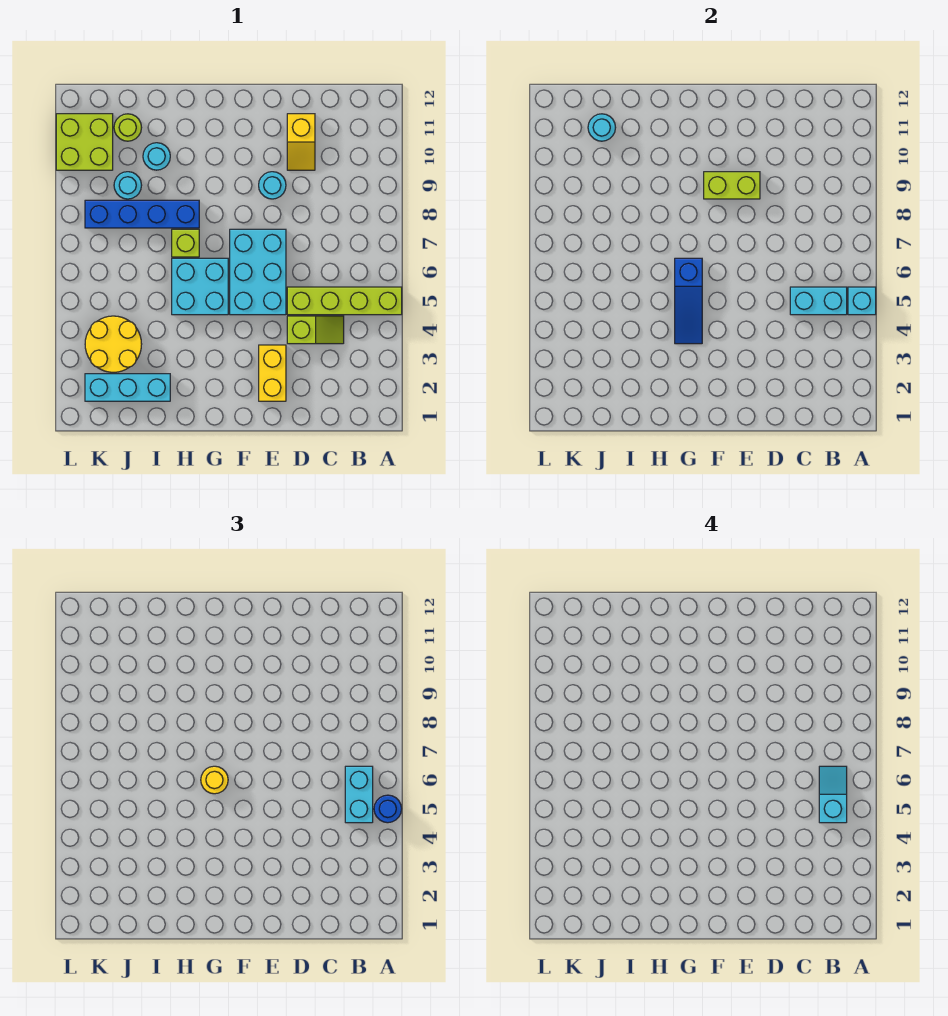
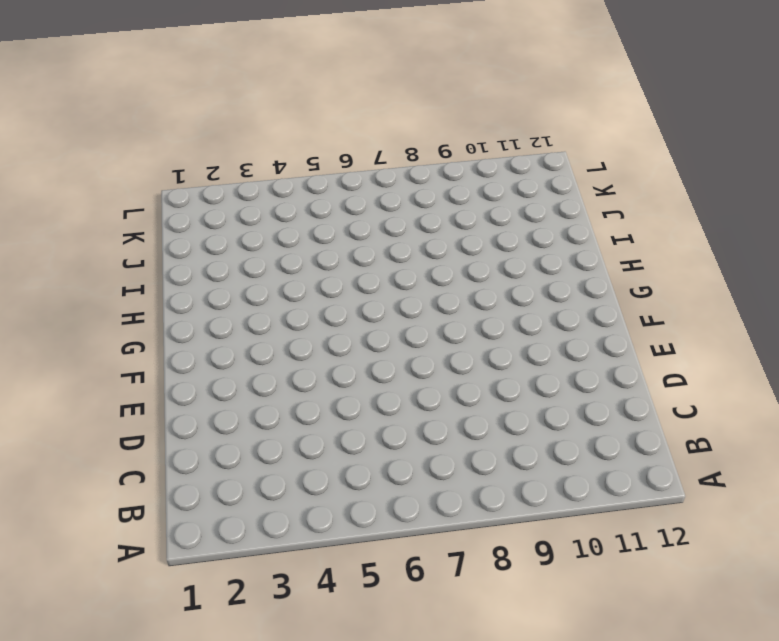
none -> lime 1x4 brick [287,287,402,315]
none -> lime 1x2 slope [287,316,344,344]
none -> yellow 1x2 slope [287,114,315,170]

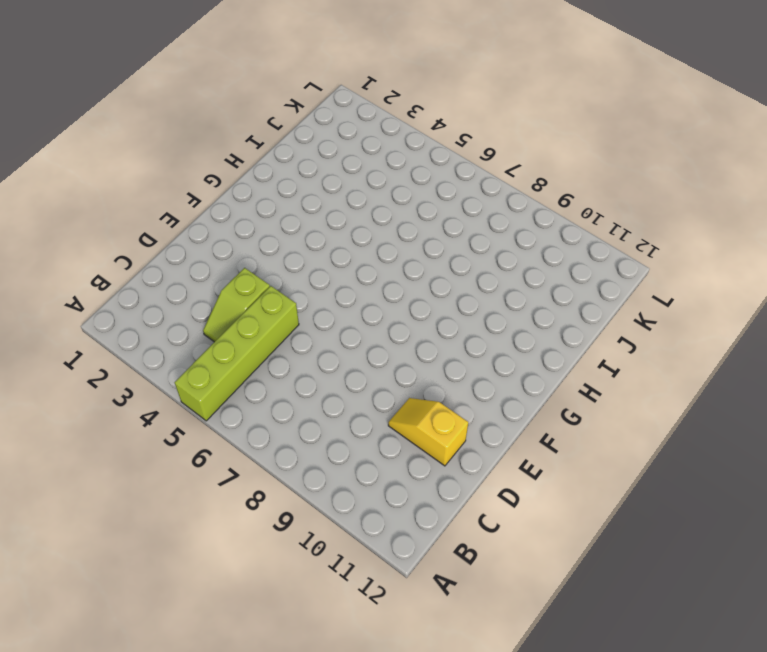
none -> yellow 1x2 brick [259,345,286,401]
none -> cyan 2x3 brick [230,229,286,315]
none -> cyan 1x1 round brick [259,172,286,199]

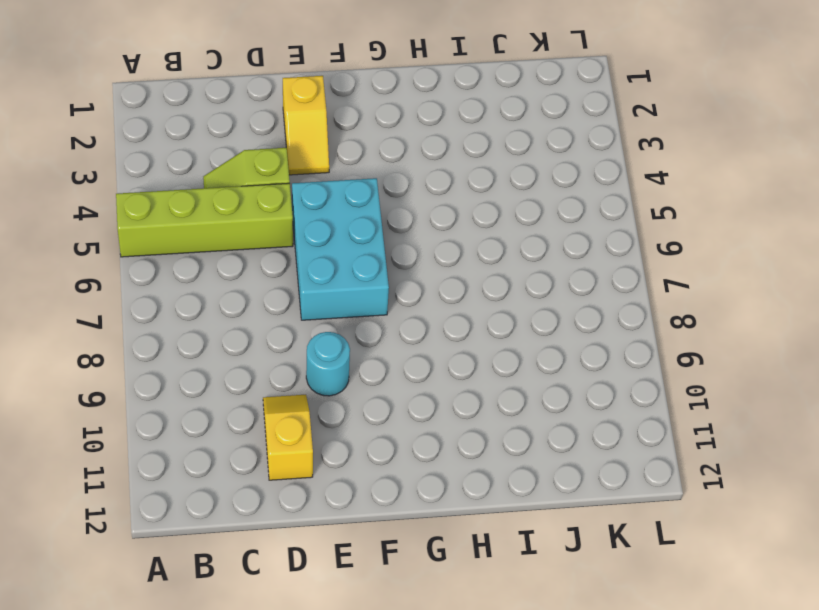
yellow 1x2 slope [283,76,329,175] -> yellow 1x2 brick [259,345,286,401]
none -> cyan 2x2 brick [172,258,228,315]
none -> lime 1x1 brick [172,229,199,257]
none -> blue 1x4 brick [85,200,199,228]

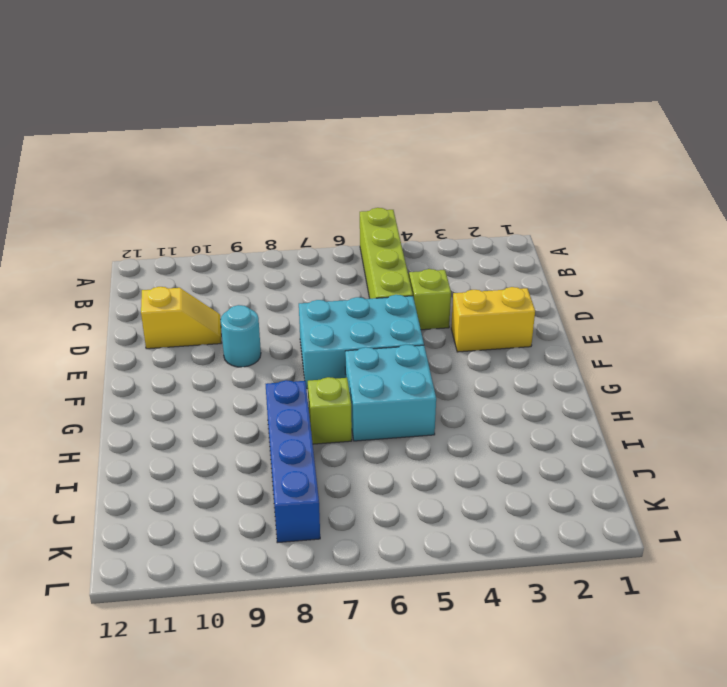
none -> cyan 1x3 brick [85,374,170,401]
none -> cyan 1x1 round brick [143,143,170,170]
none -> yellow 2x2 round brick [85,316,142,372]

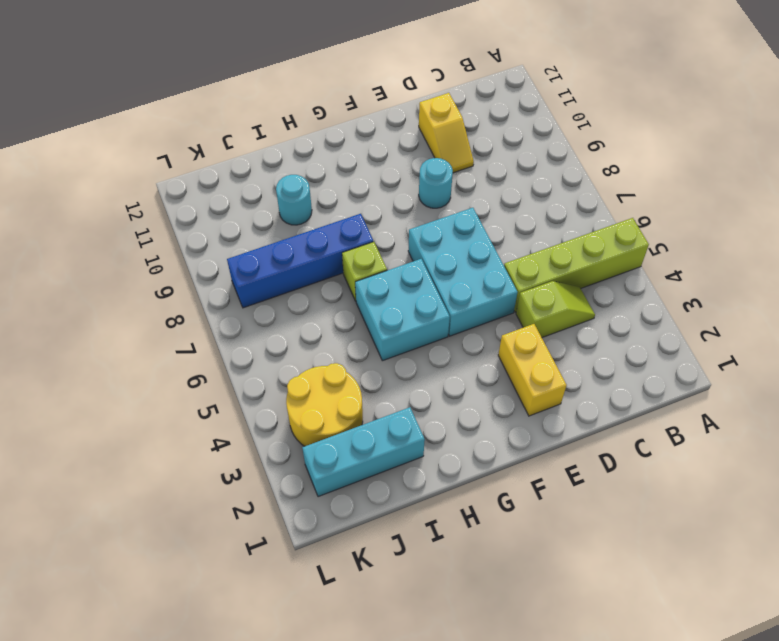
none -> cyan 1x1 round brick [114,172,142,199]
none -> lime 1x1 round brick [114,114,142,141]
none -> lime 2x2 brick [56,114,113,170]

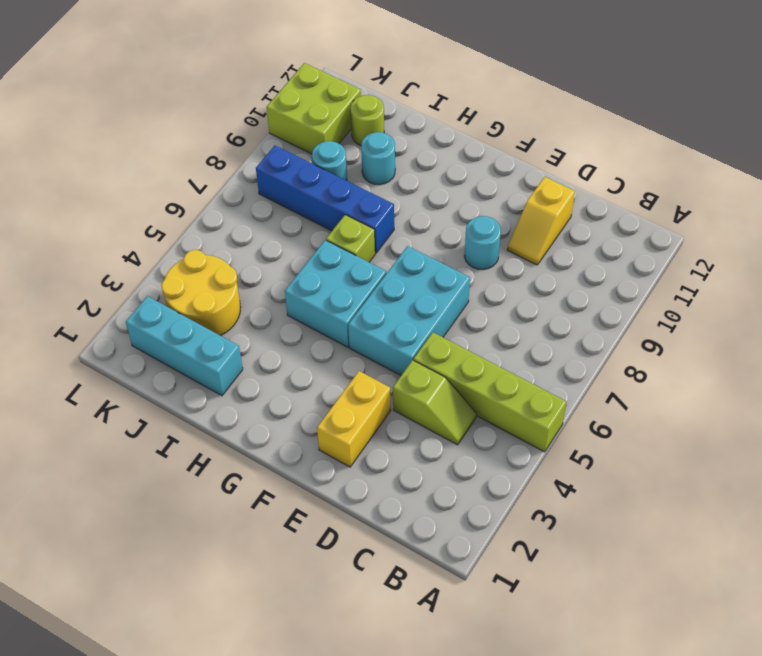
none -> cyan 1x1 brick [848,287,876,315]
none -> cyan 1x2 brick [790,287,847,315]
none -> lime 1x2 brick [704,172,760,199]

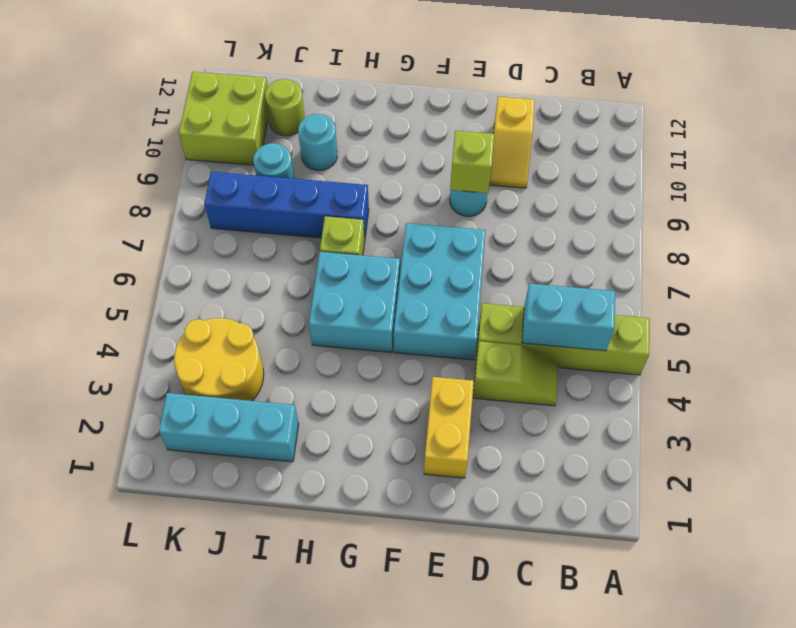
lime 1x1 brick [450,131,494,193] -> lime 1x2 brick [704,172,760,199]
none -> cyan 1x1 brick [848,287,876,315]
none -> blue 1x3 slope [675,258,702,344]
none -> cyan 1x1 round brick [588,114,616,141]

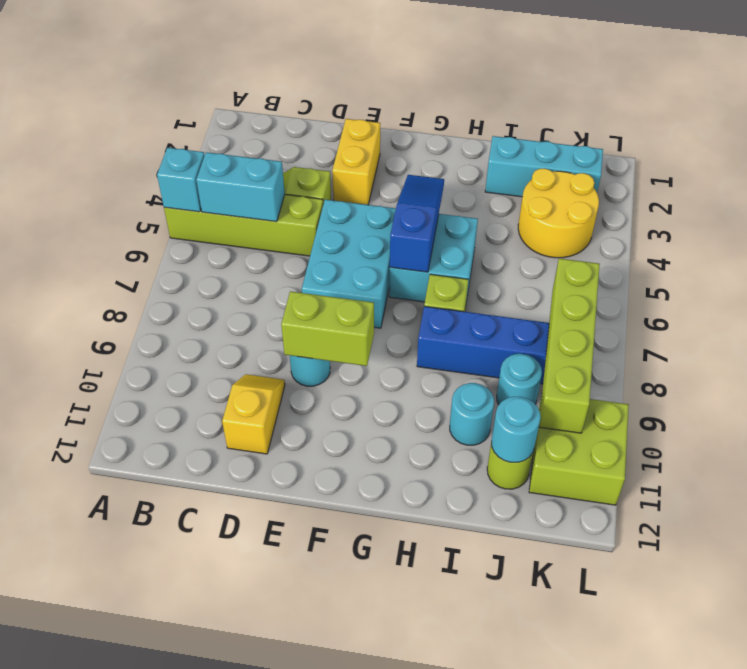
lime 1x4 brick [539,259,600,433] -> none
none -> blue 1x1 round brick [374,795,402,823]
none -> cyan 1x2 brick [345,766,373,823]
none -> yellow 1x1 round brick [201,766,228,794]

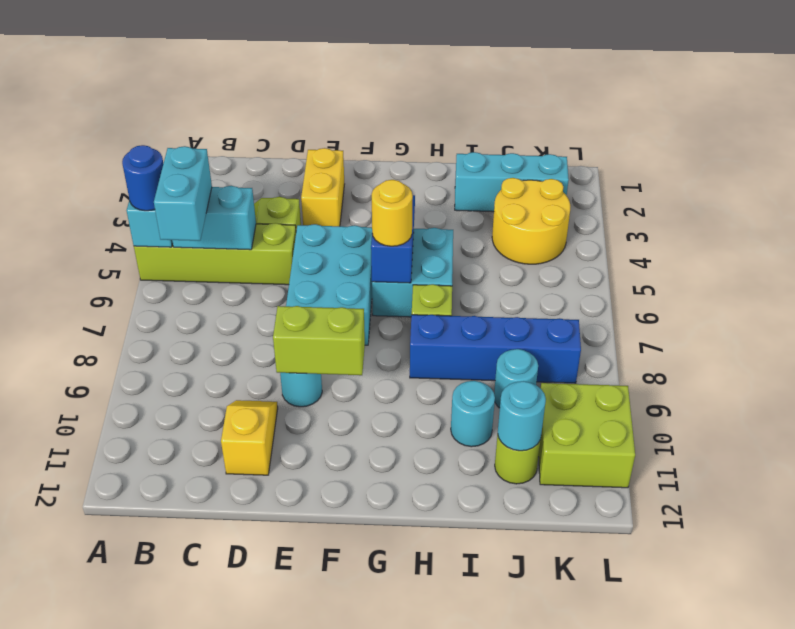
none -> cyan 1x2 slope [819,766,847,823]

